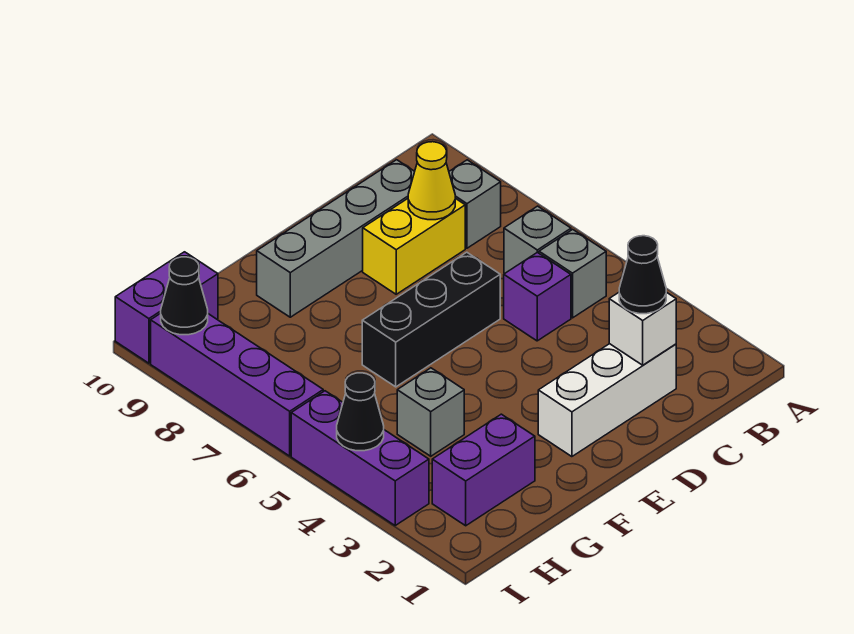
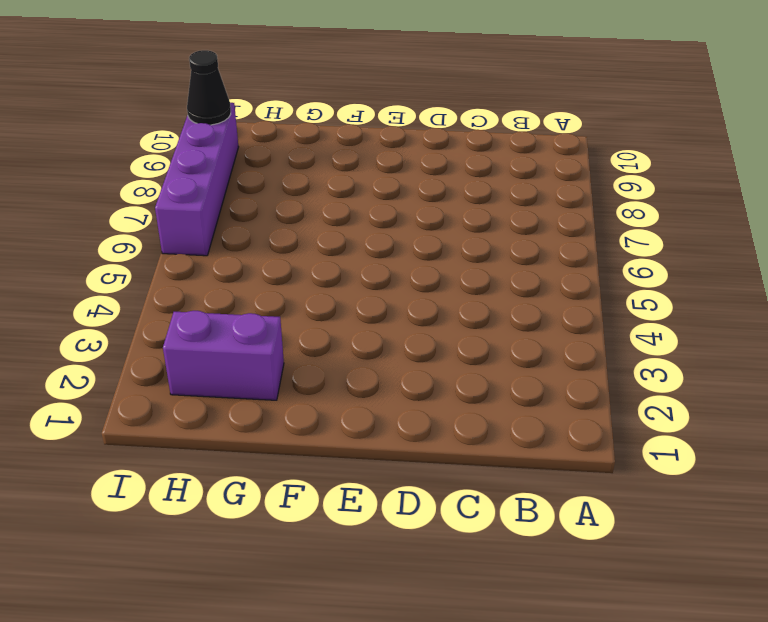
none -> grey 1x1 brick [539,229,606,318]
none -> grey 1x1 brick [504,206,571,273]
none -> grey 1x1 brick [449,160,501,248]

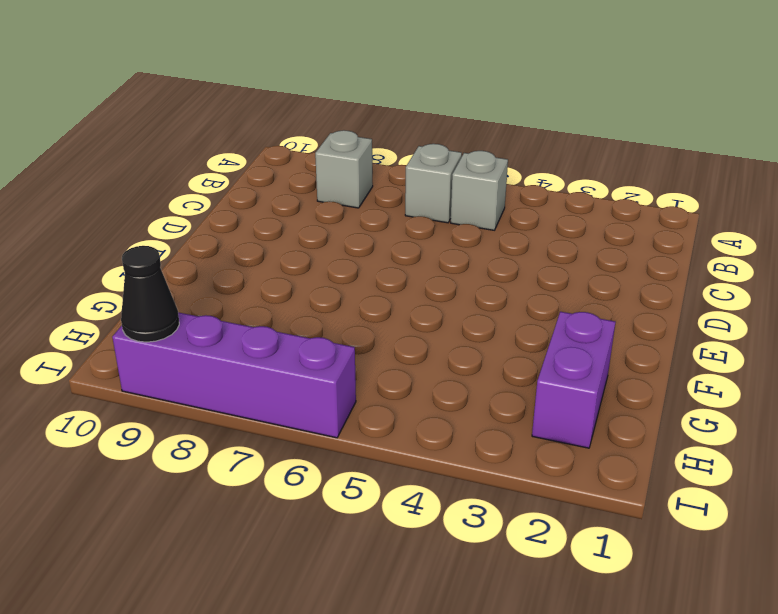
none -> white 1x3 brick [538,344,676,457]
none -> purple 1x1 brick [504,252,571,341]
none -> yellow 1x2 brick [363,198,465,294]

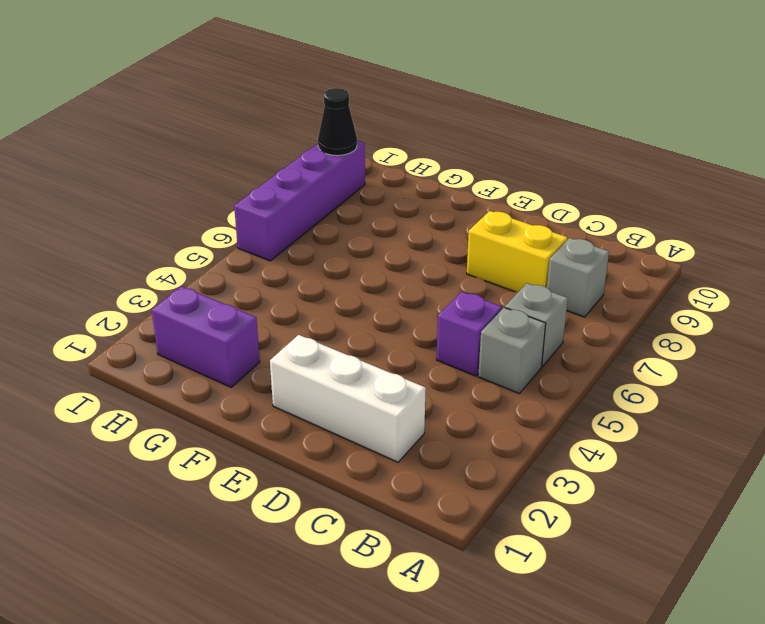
none -> grey 1x4 brick [257,160,415,317]
none -> black 1x3 brick [362,252,500,387]
none -> grey 1x1 brick [397,368,464,456]

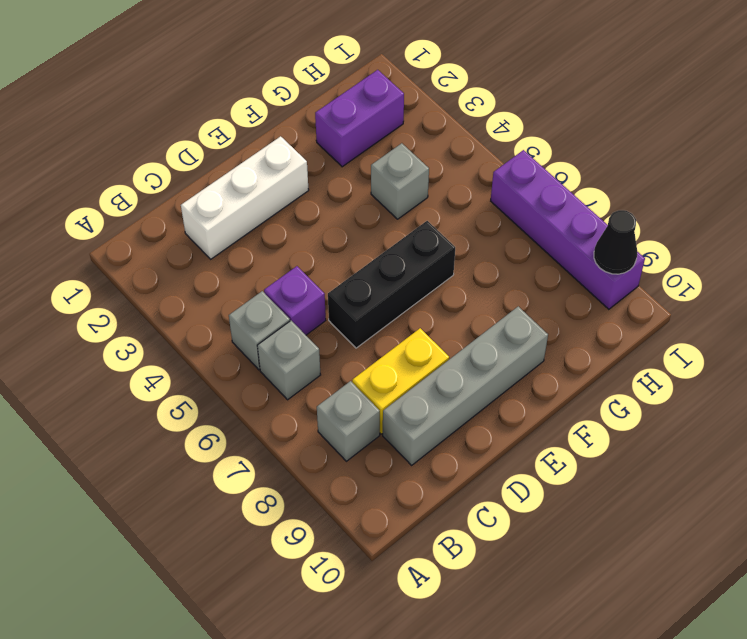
none -> purple 1x2 brick [115,252,218,363]
none -> purple 1x3 brick [291,391,429,525]
none -> white 1x1 brick [609,292,676,365]

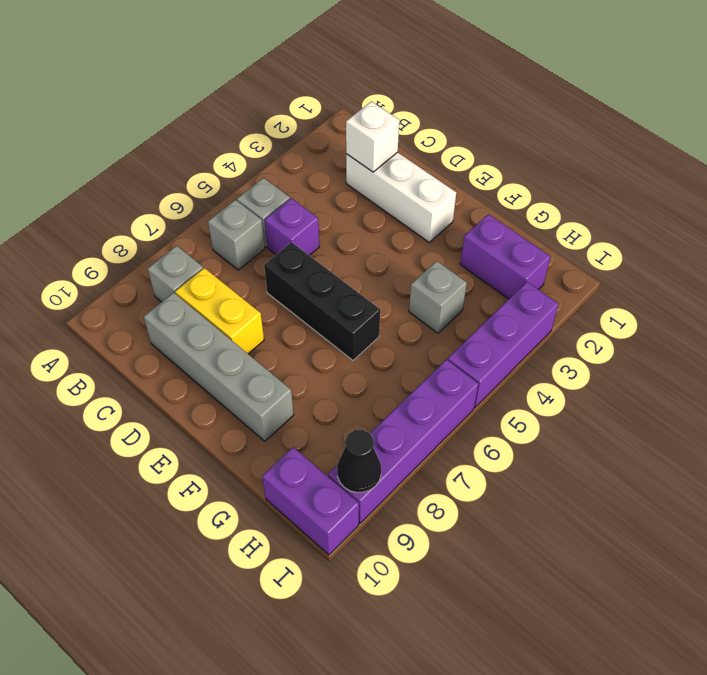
none -> yellow 1x1 cone [408,142,455,220]
none -> black 1x1 cone [337,373,384,451]
none -> black 1x1 cone [619,236,666,314]

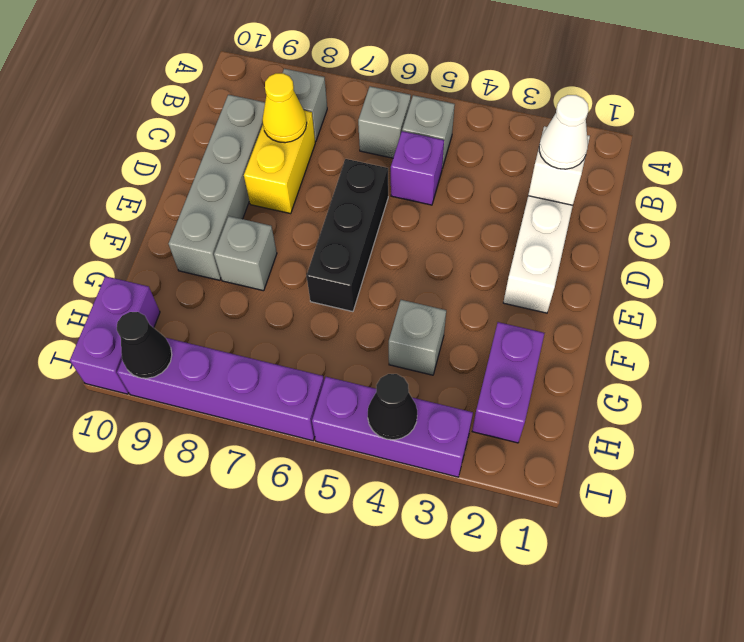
white 1x1 cone [539,95,589,169] -> black 1x1 cone [619,236,666,314]
grey 1x1 brick [214,216,277,291] -> none

